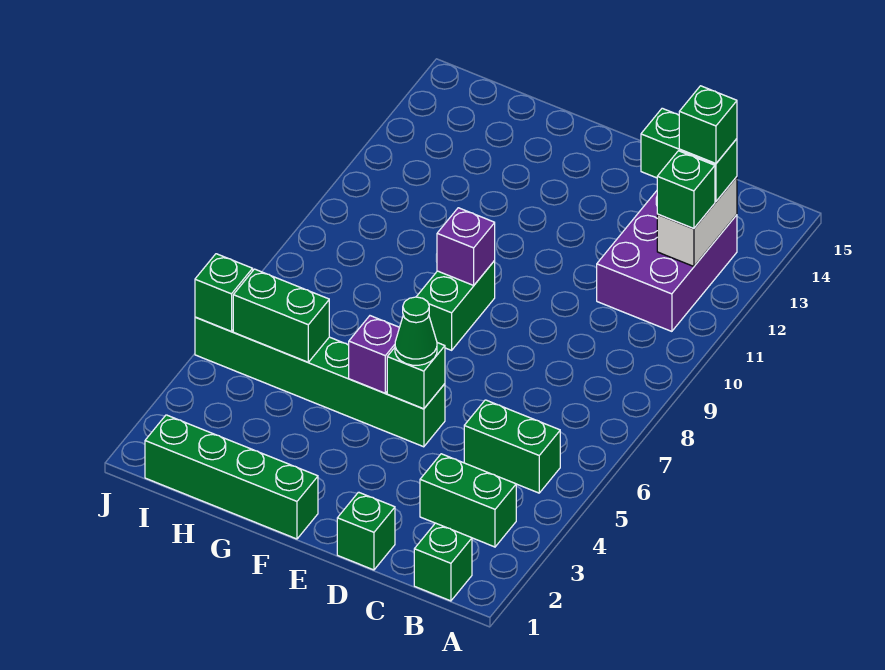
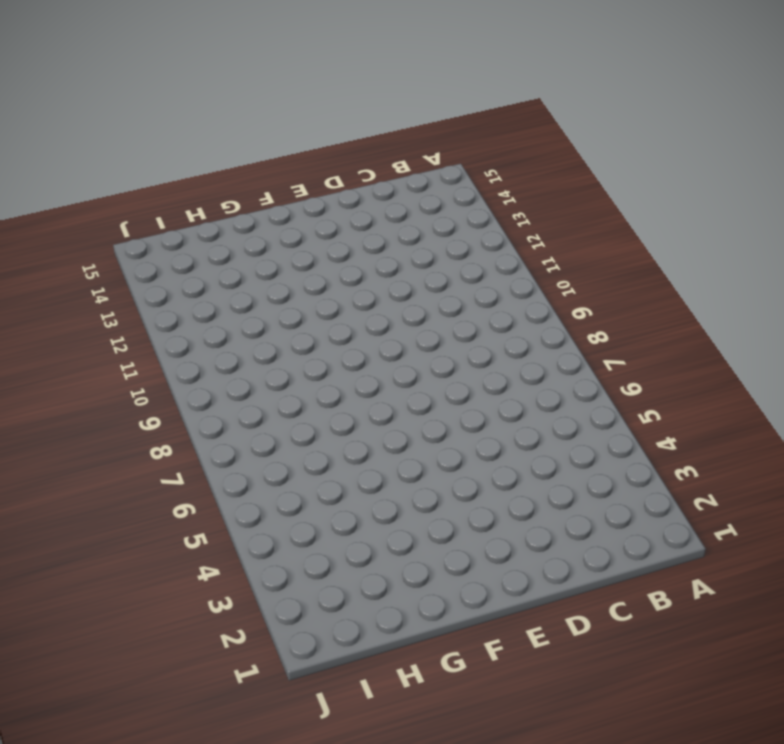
none -> green 1x1 brick [414,523,472,601]
none -> green 1x2 brick [420,454,516,547]
none -> green 1x2 brick [464,400,560,493]

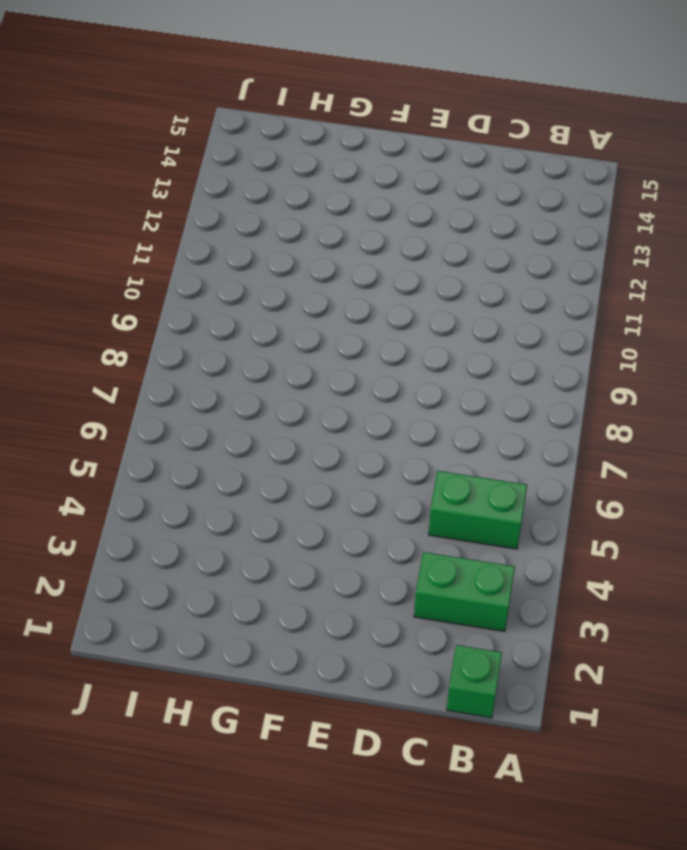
none -> purple 2x3 brick [597,191,737,331]
none -> green 1x1 brick [337,492,395,570]
none -> green 1x6 brick [195,317,445,447]

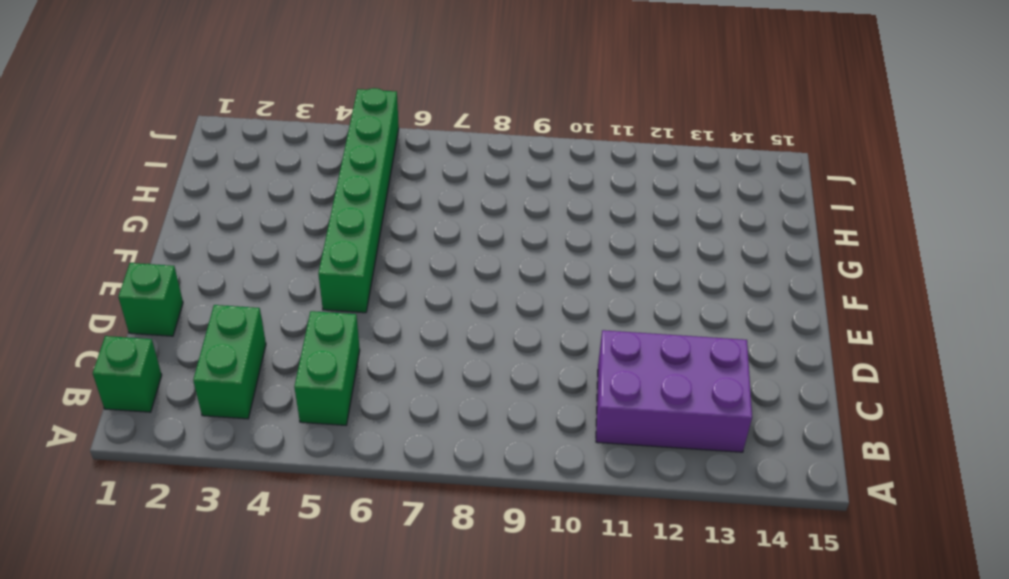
none -> green 1x4 brick [145,415,318,539]
none -> green 1x2 brick [416,261,495,350]
none -> white 1x2 brick [657,177,737,266]

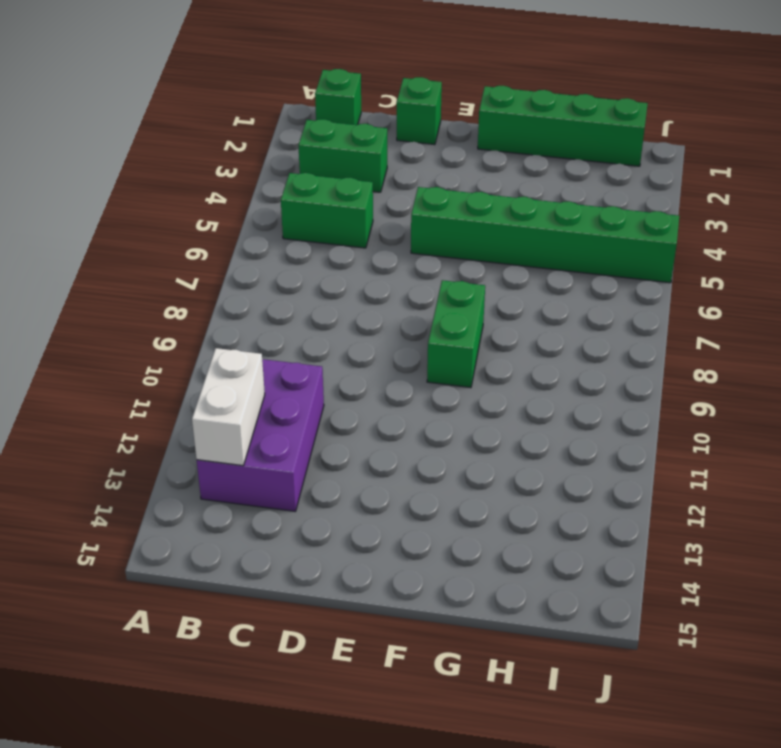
none -> green 1x1 brick [387,343,445,409]
none -> purple 1x1 brick [349,316,399,393]
none -> purple 1x1 brick [437,208,495,285]

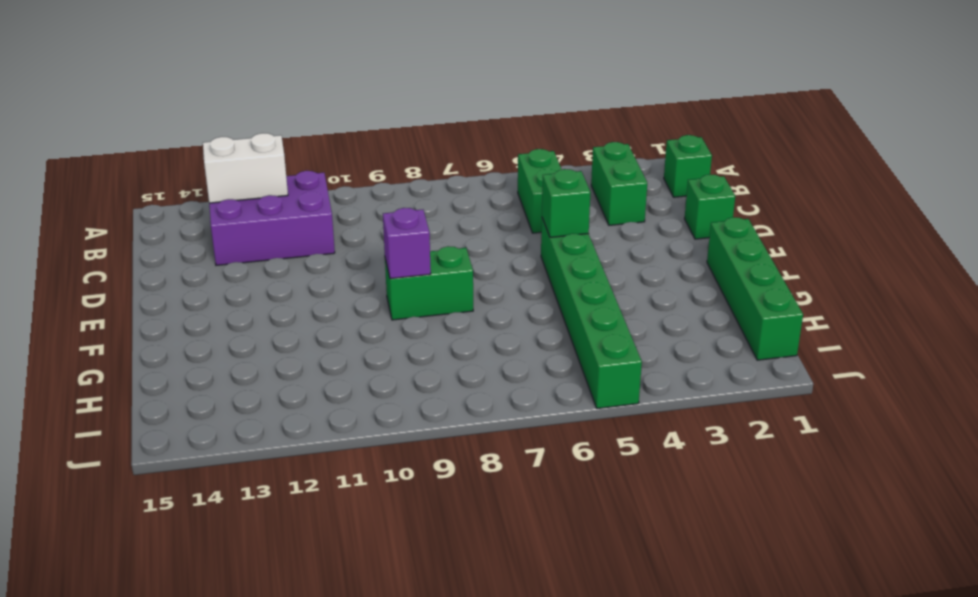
none -> purple 1x1 brick [349,316,399,393]
none -> green 1x2 brick [233,269,329,362]
none -> green 1x1 brick [195,254,253,331]

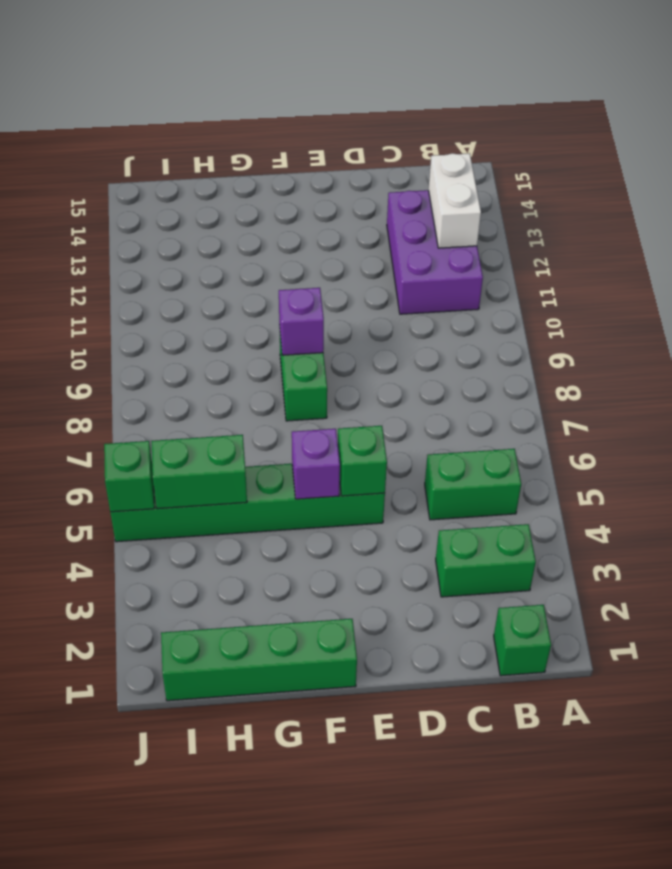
none -> green 1x1 brick [337,492,395,570]
none -> green 1x1 brick [657,151,715,228]
none -> green 1x2 brick [641,108,737,202]

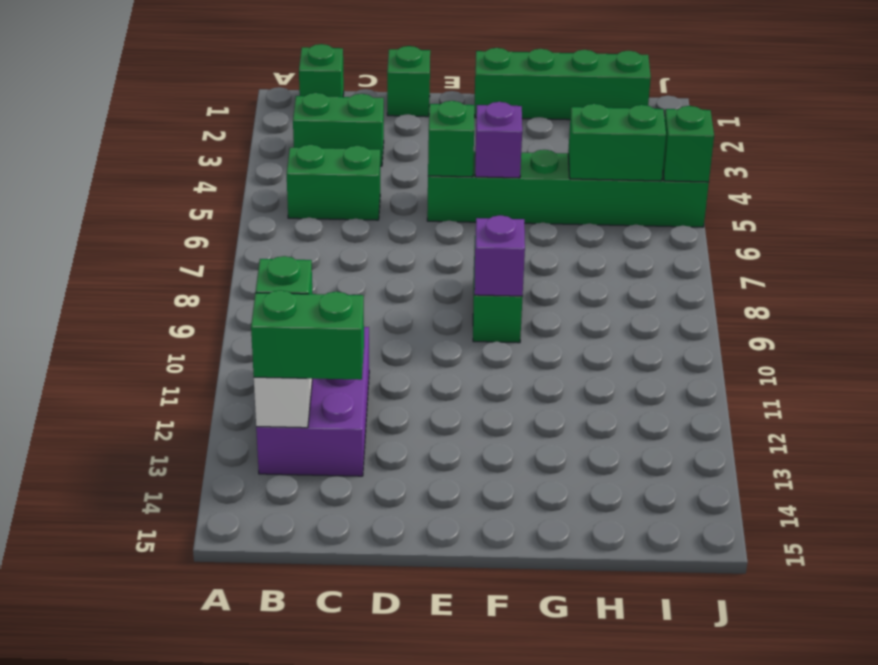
none -> green 1x1 cone [395,297,437,365]
none -> green 1x1 brick [679,86,737,164]

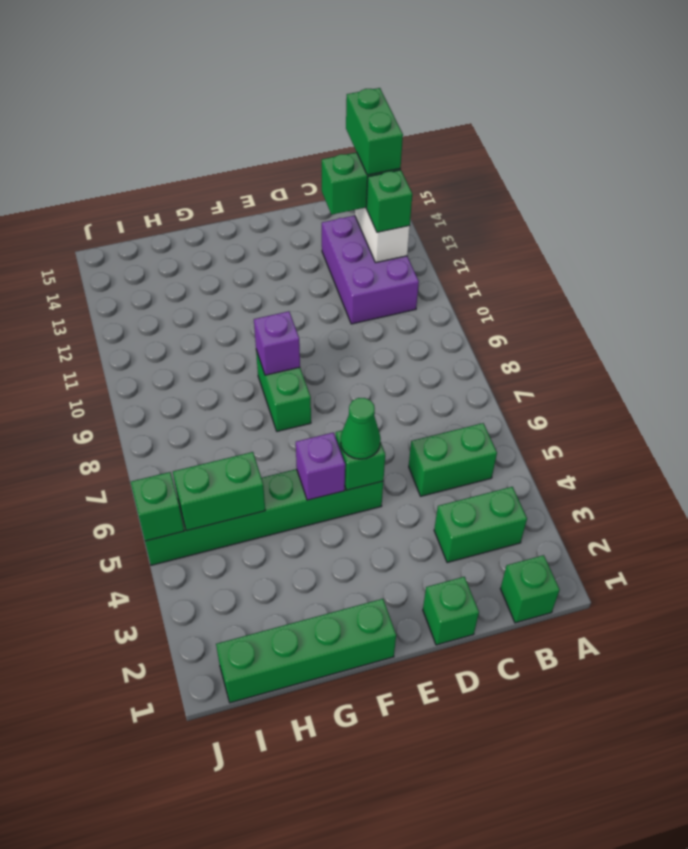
green 1x2 brick [346,88,403,175] -> green 1x1 brick [679,86,737,164]

